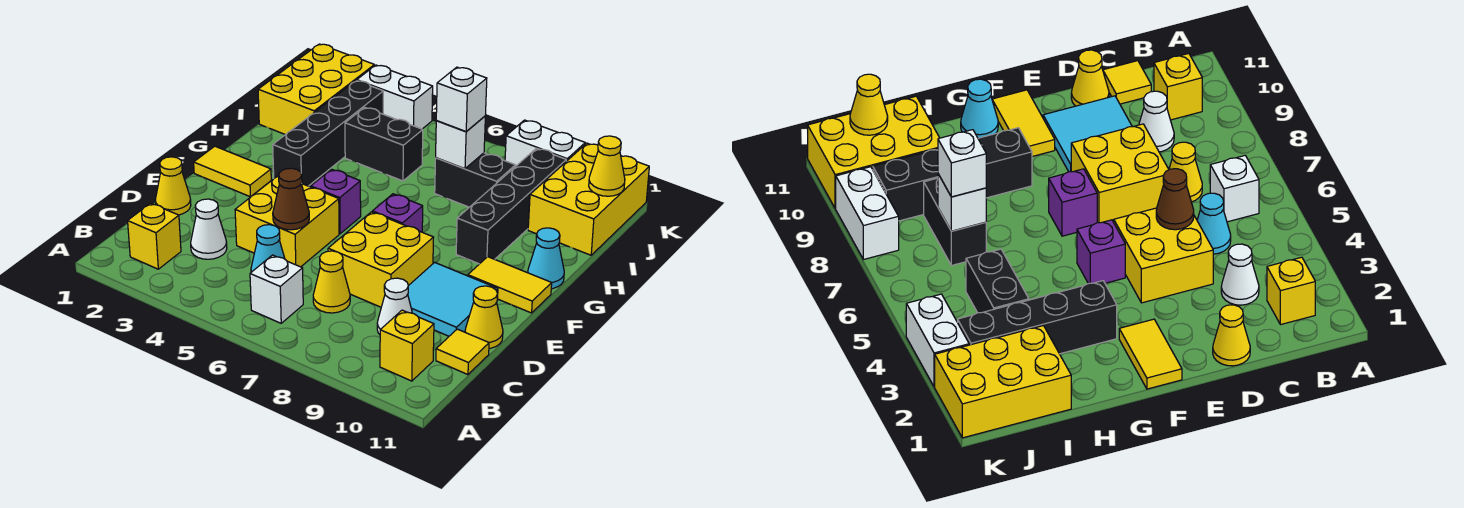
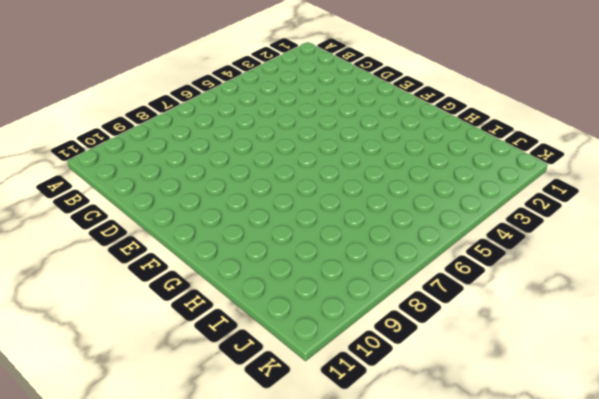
none -> yellow 1x1 brick [128,203,181,269]
none -> white 1x1 brick [250,255,303,323]
none -> yellow 1x1 brick [380,310,434,381]
none -> white 1x1 cone [191,199,227,259]

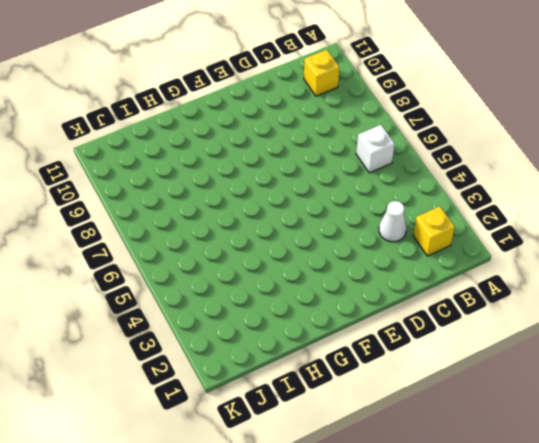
none -> cyan 1x1 cone [251,225,285,272]
none -> yellow 1x1 cone [313,251,350,313]
none -> white 1x1 cone [377,278,412,334]
none -> yellow 1x1 tile [436,329,489,375]

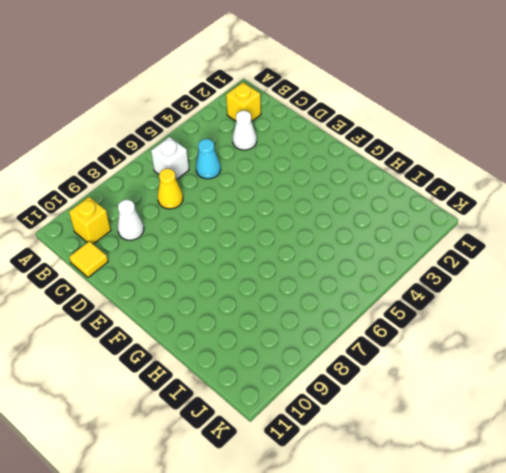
none -> yellow 1x1 cone [155,157,191,215]
none -> yellow 2x2 brick [235,175,339,267]
none -> yellow 2x2 brick [328,212,434,307]
none -> cyan 2x2 tile [408,262,498,336]

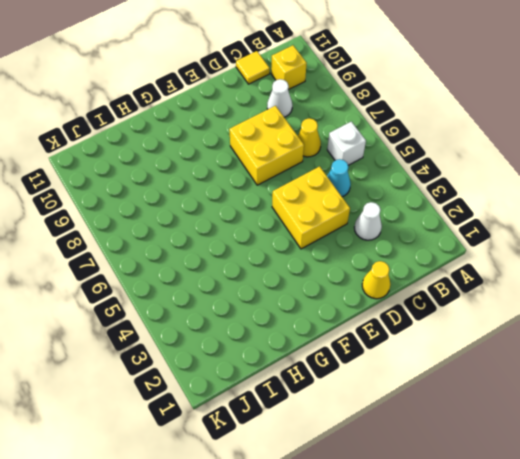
none -> yellow 1x1 brick [128,203,181,269]
none -> cyan 2x2 tile [408,262,498,336]
none -> yellow 1x1 cone [465,286,503,349]
none -> yellow 1x2 tile [194,146,271,197]

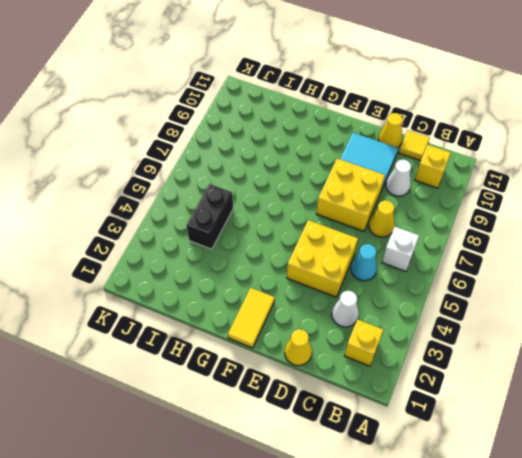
none -> purple 1x1 brick [311,169,361,234]
none -> purple 1x1 brick [372,194,423,232]
none -> yellow 1x2 tile [468,257,552,313]
none -> black 1x4 brick [273,81,383,186]

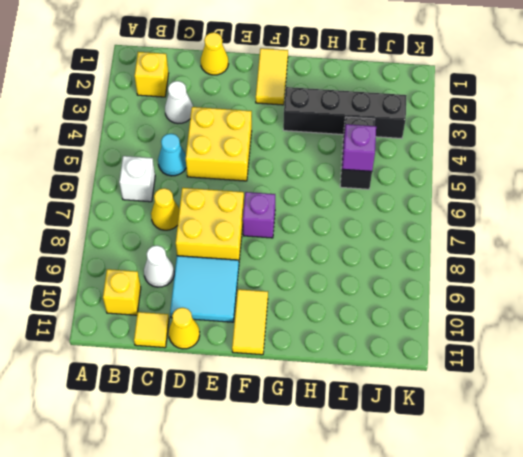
purple 1x1 brick [342,124,376,171] -> purple 1x1 brick moved to [311,169,361,234]
none -> black 1x4 brick [456,148,566,264]
none -> cyan 1x1 cone [528,228,564,289]
none -> yellow 2x3 brick [258,44,374,135]
none -> black 1x2 brick [435,153,515,207]

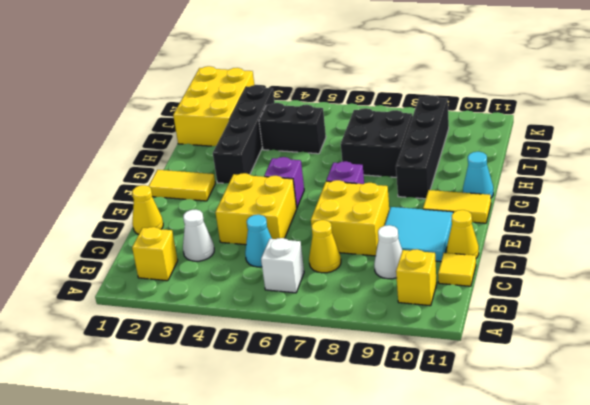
black 2x2 brick [341,108,412,177] -> black 1x2 brick [435,153,515,207]
none -> yellow 2x3 brick [528,143,649,255]
none -> white 1x2 brick [357,65,433,129]
none -> white 1x2 brick [505,120,585,167]
none -> brown 1x1 cone [273,168,309,230]

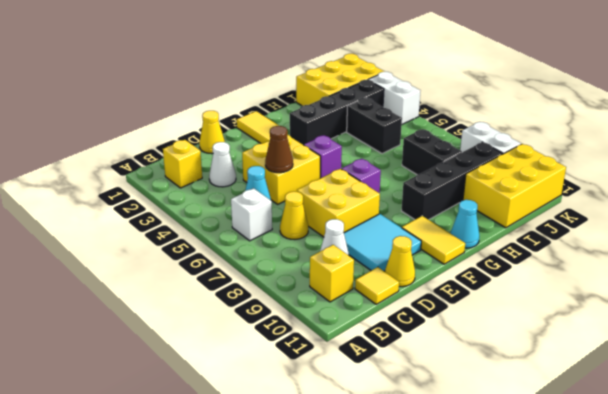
none -> white 1x1 brick [436,116,485,169]
none -> yellow 1x1 cone [589,136,625,196]
none -> white 1x1 brick [436,67,487,132]

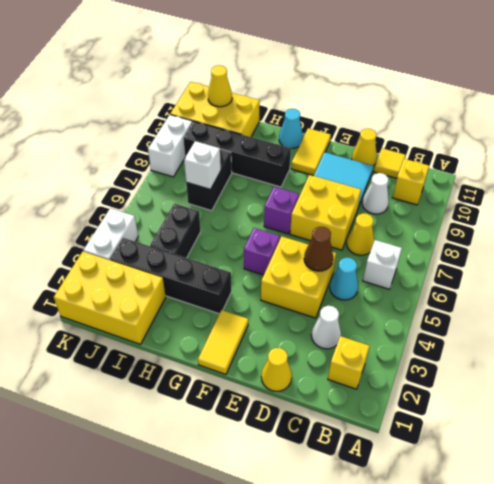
none -> white 1x1 brick [436,67,487,132]

